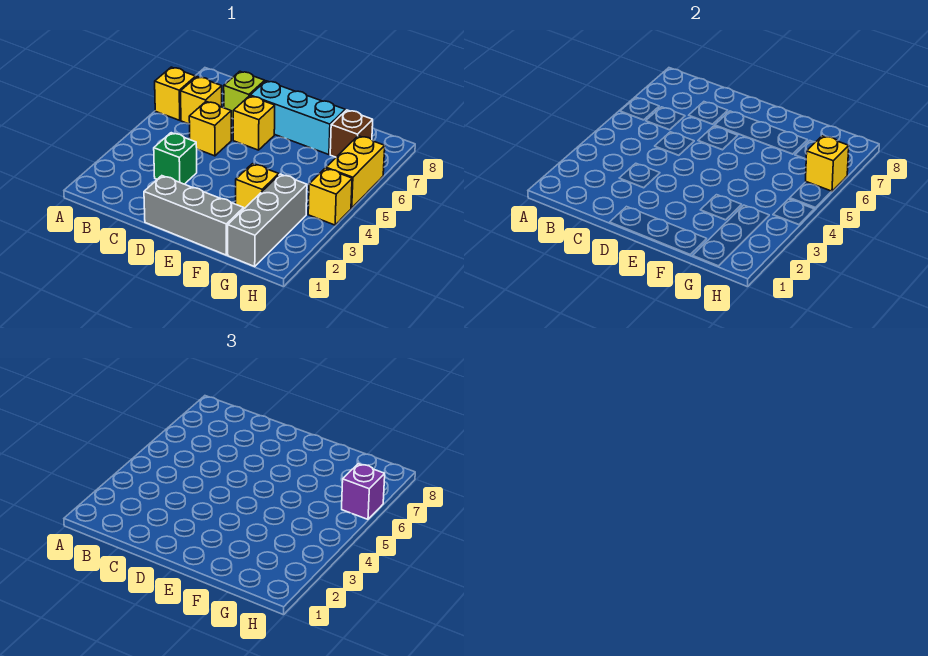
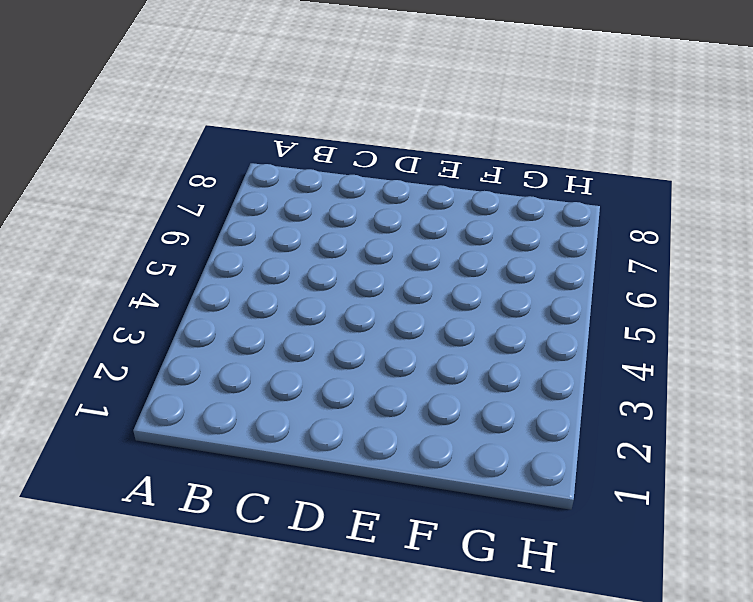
none -> yellow 1x1 brick [155,67,196,120]
none -> yellow 1x1 brick [181,77,222,124]
none -> green 1x1 brick [154,133,197,184]

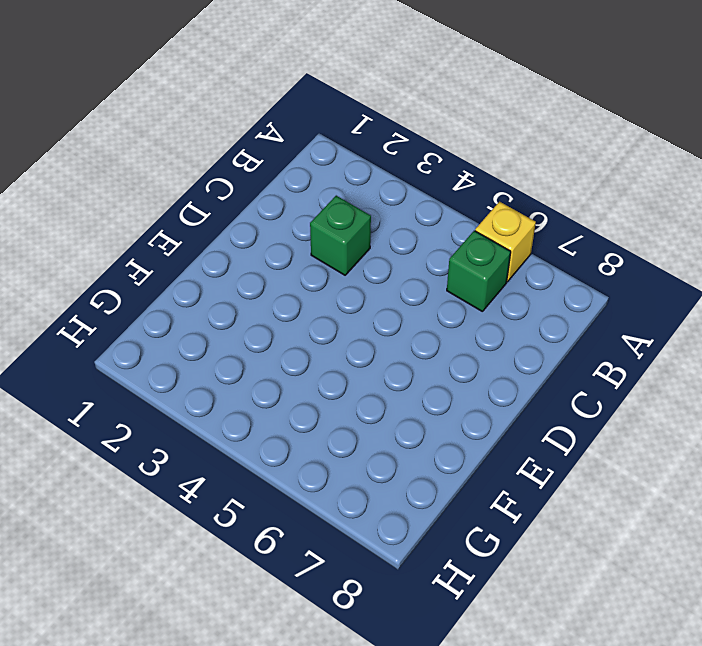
green 1x1 brick [447,231,511,312] -> yellow 1x1 brick [181,77,222,124]
none -> yellow 1x1 brick [189,101,231,156]
none -> lime 1x1 brick [224,71,265,119]
none -> grey 1x3 brick [144,176,244,255]

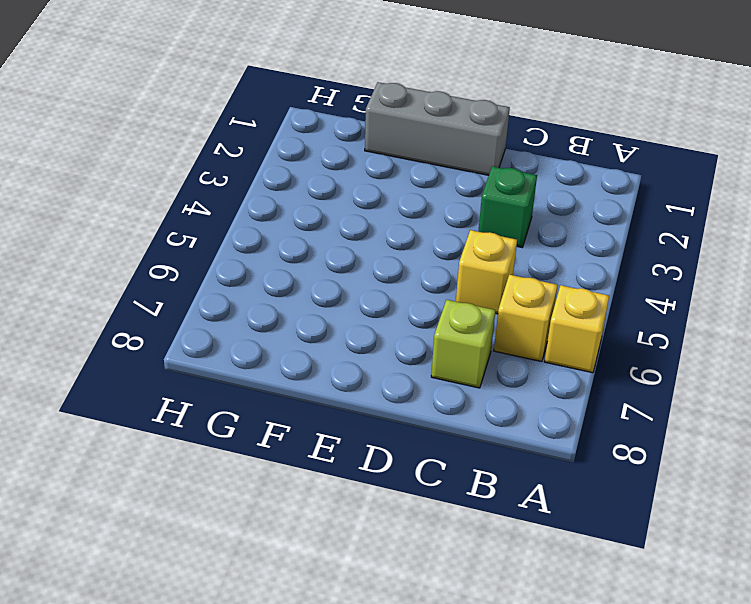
none -> yellow 1x1 brick [233,96,275,150]
none -> cyan 1x3 brick [250,81,345,155]
none -> yellow 1x1 brick [236,164,279,209]

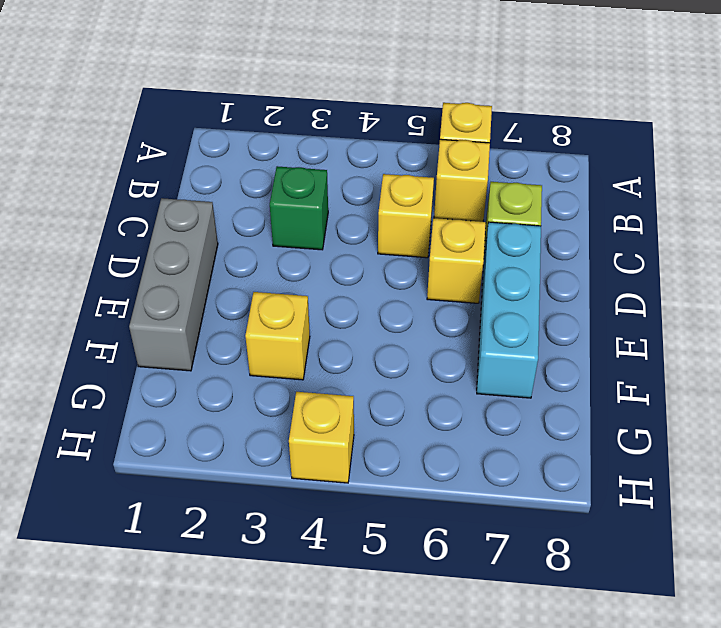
none -> grey 1x3 brick [228,174,307,266]
none -> brown 1x1 brick [330,110,373,157]
none -> yellow 1x2 brick [326,136,385,208]

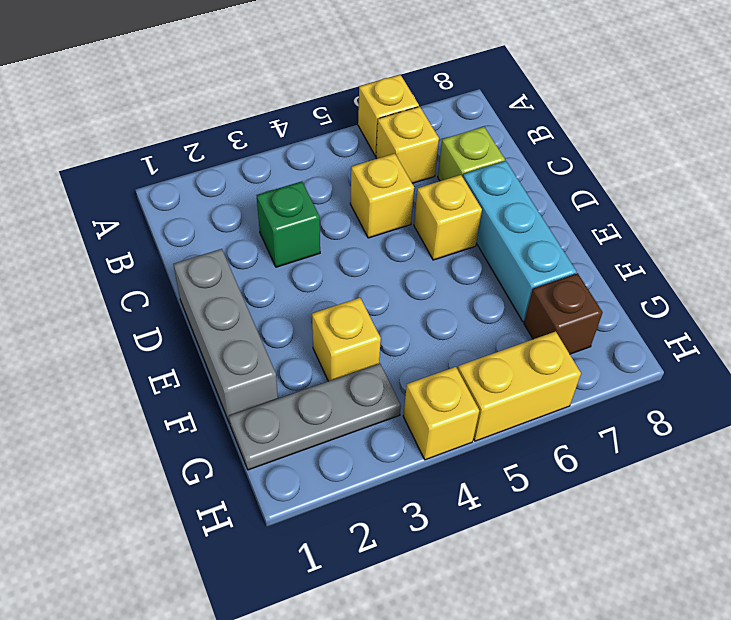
grey 1x3 plate [229,364,401,470] -> grey 1x3 brick [228,174,307,266]
none -> yellow 1x1 brick [806,136,849,191]
none -> purple 1x1 brick [342,464,385,519]

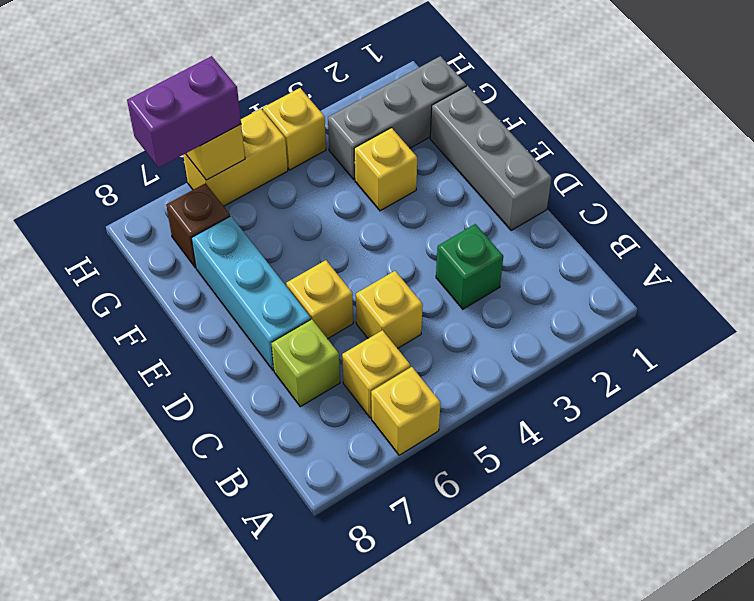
purple 1x2 brick [127,56,241,168] -> purple 1x1 brick [342,464,385,519]

